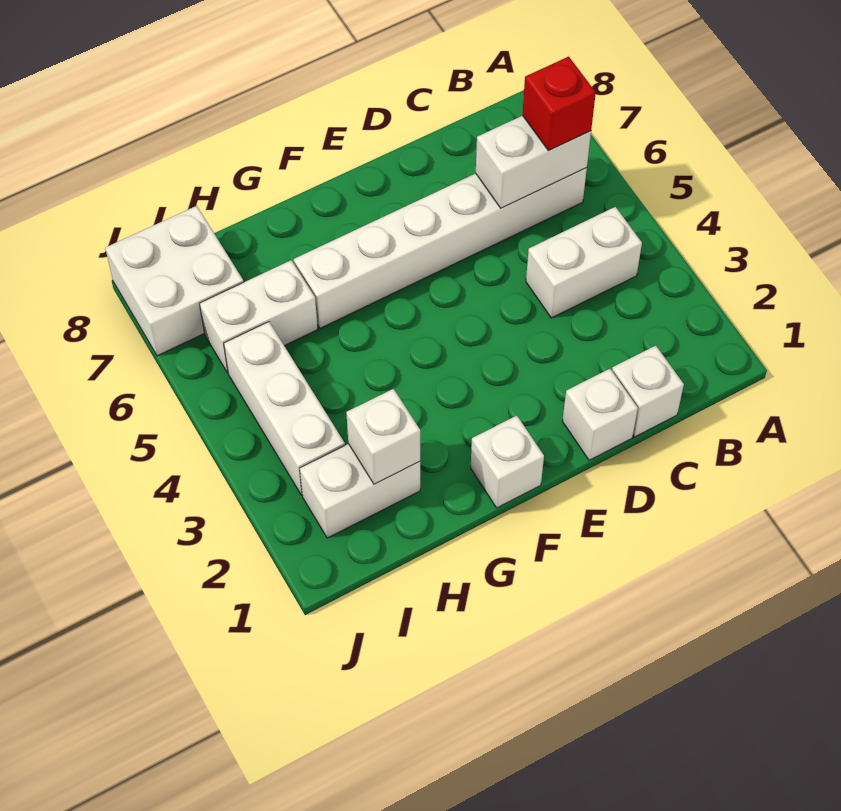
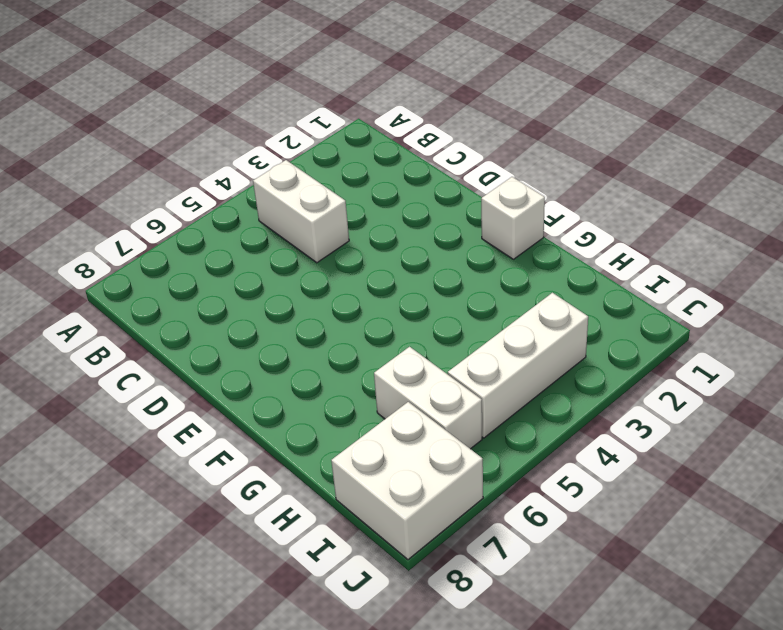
none -> white 1x6 brick [294,168,587,328]
none -> white 1x1 brick [612,346,684,437]
none -> white 1x1 brick [562,369,638,460]

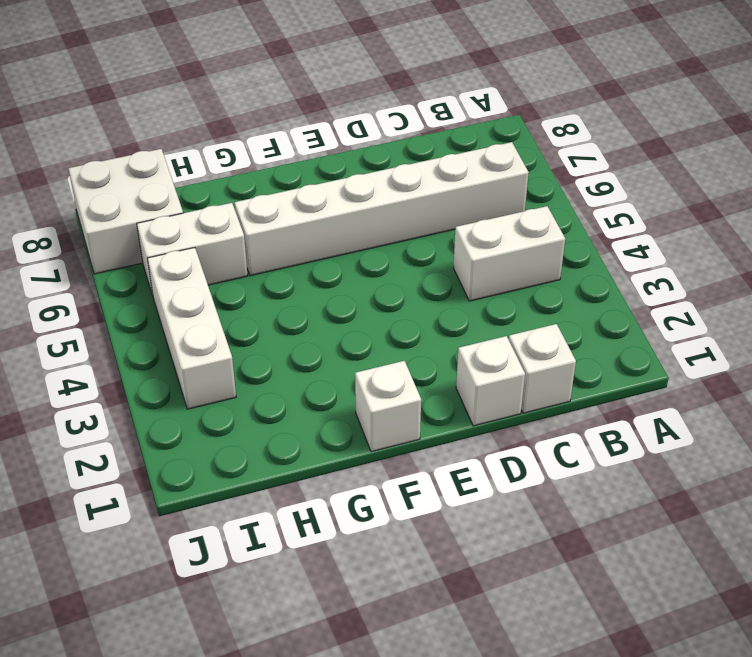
none -> white 1x2 brick [300,444,420,538]
none -> white 1x2 brick [476,116,591,208]
none -> white 1x1 brick [346,389,420,484]

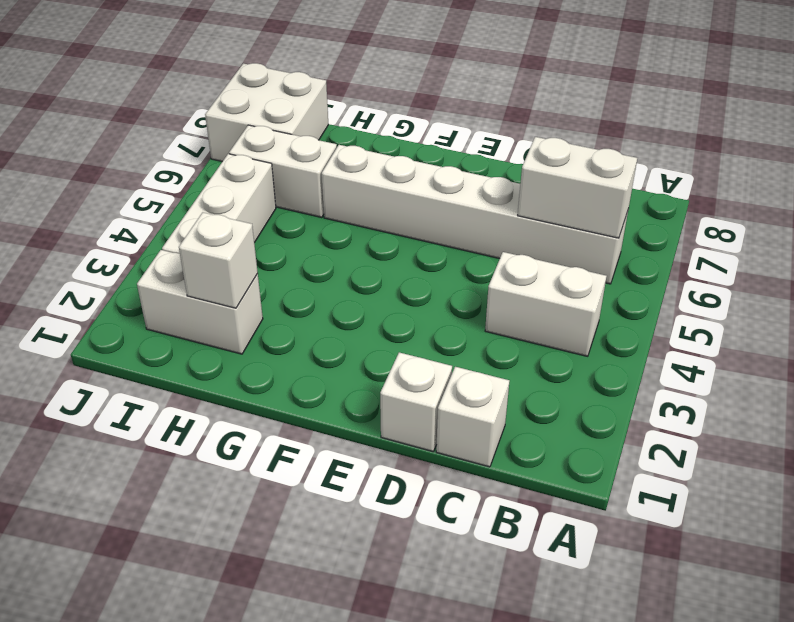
none -> white 1x1 brick [471,416,544,508]
none -> red 1x1 brick [522,57,596,151]

